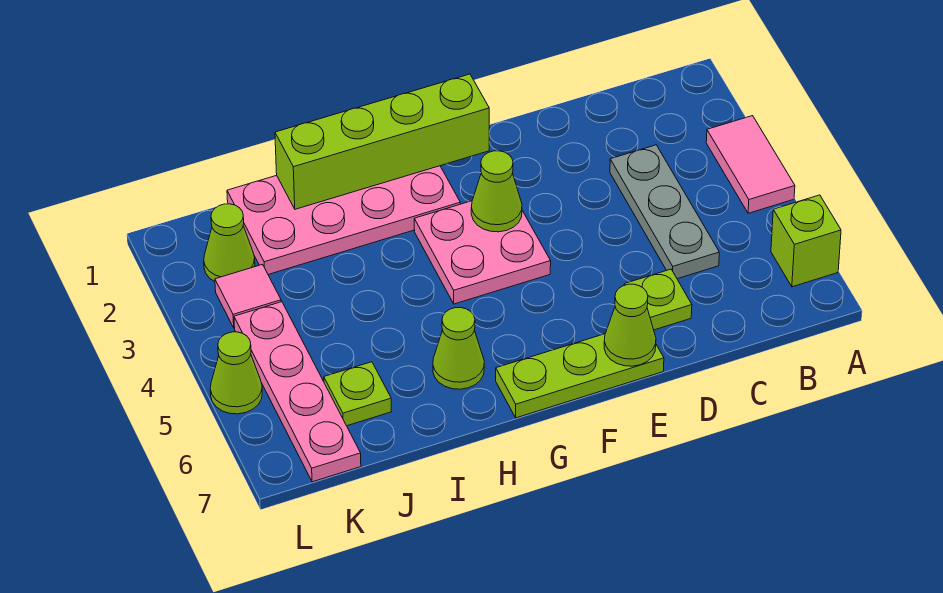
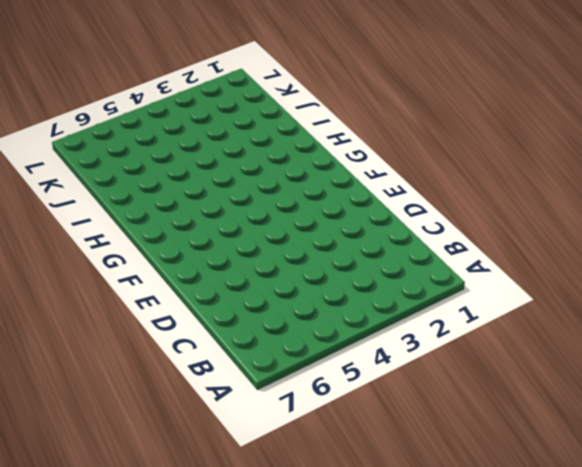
none -> pink 1x2 tile [706,116,795,213]
none -> lime 1x1 brick [771,195,841,287]
none -> grey 1x3 plate [610,145,719,279]

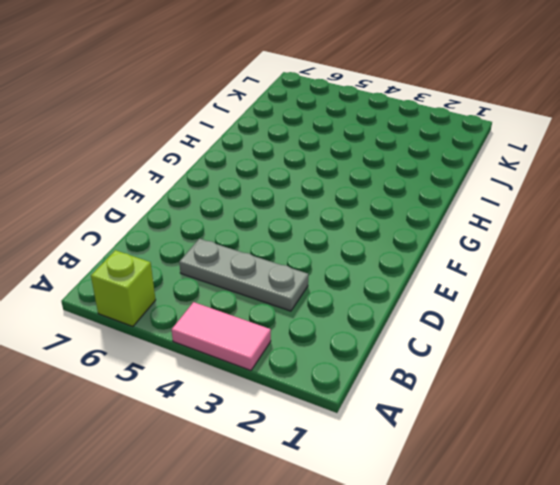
none -> lime 1x1 plate [624,269,692,330]
none -> lime 1x3 plate [496,334,664,418]
none -> pink 2x2 plate [414,201,551,304]

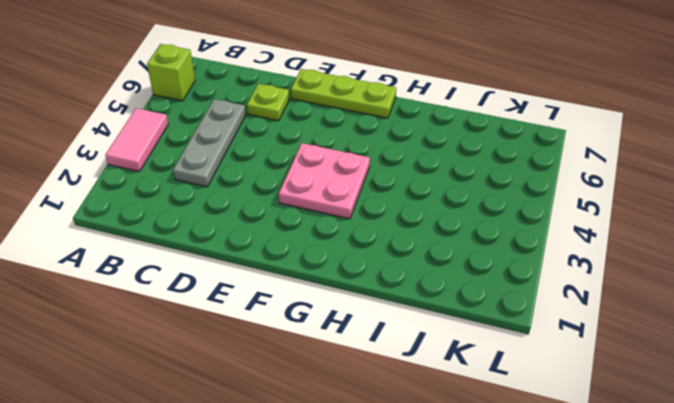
none -> pink 2x4 plate [227,166,460,274]
none -> lime 1x1 cone [433,308,484,389]
none -> lime 1x1 plate [324,362,392,426]

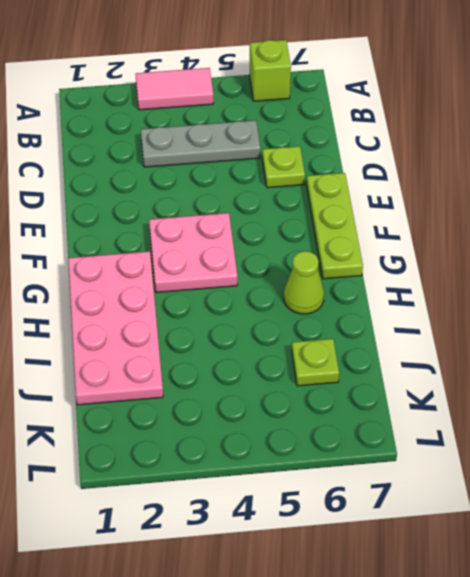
none -> lime 1x1 cone [204,204,255,282]
none -> pink 1x1 tile [215,265,281,328]
none -> pink 1x4 plate [234,302,361,482]

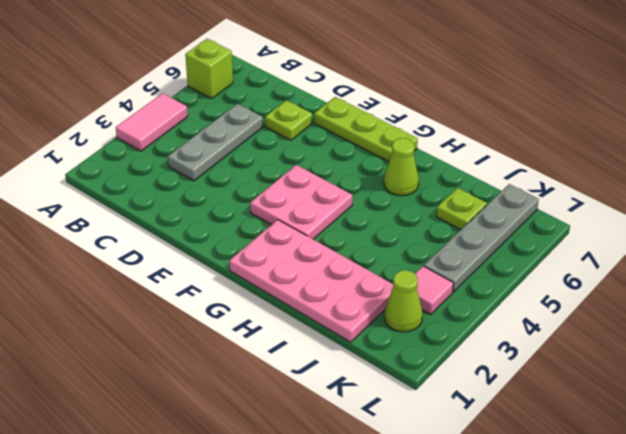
grey 1x4 plate [424,184,539,292] -> pink 1x4 plate [234,302,361,482]
none -> lime 1x1 cone [210,332,262,414]
none -> lime 1x1 cone [604,284,656,366]
none -> lime 1x4 brick [275,74,489,209]

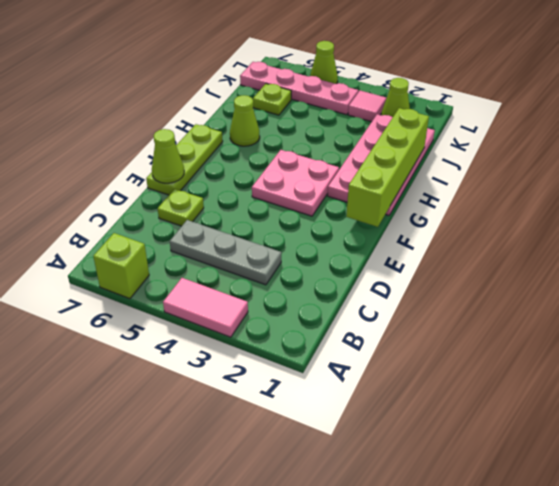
none -> lime 1x1 cone [471,151,522,232]

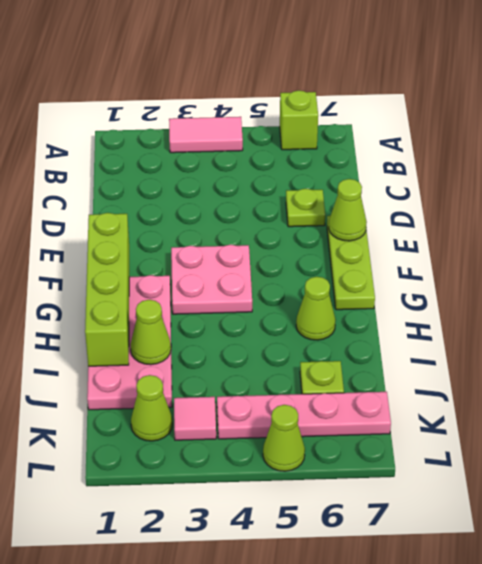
lime 1x1 cone [130,300,171,365] -> lime 1x1 cone moved to [471,151,522,232]
none -> grey 1x3 plate [610,145,719,279]

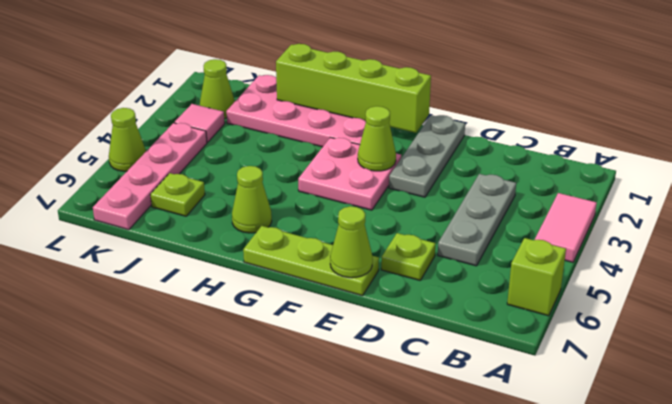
grey 1x3 plate [389,115,465,197] -> none

